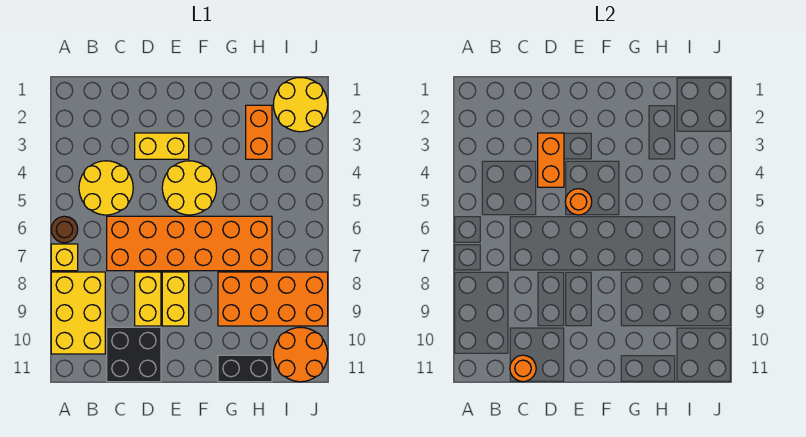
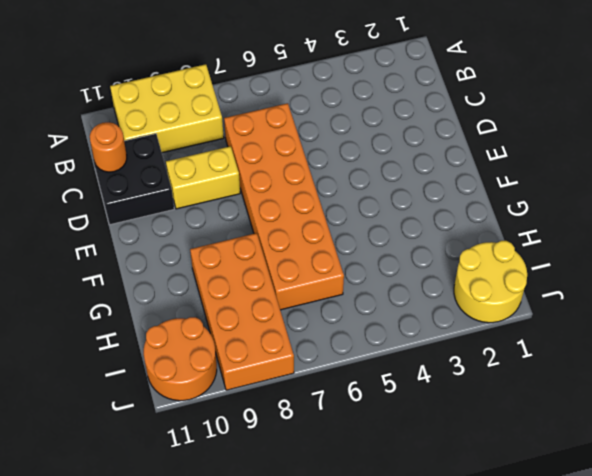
none -> brown 1x1 round brick [51,216,78,243]
none -> yellow 1x1 brick [51,244,78,271]
none -> yellow 2x2 round brick [79,161,133,215]

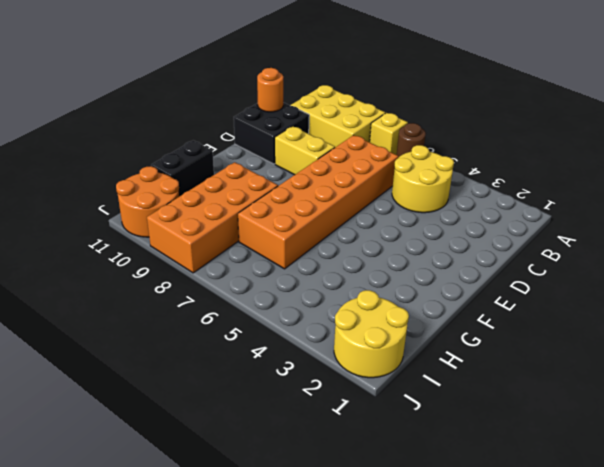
none -> yellow 1x2 brick [135,133,189,159]
none -> yellow 2x2 round brick [162,161,217,215]
none -> yellow 1x2 brick [162,272,189,326]

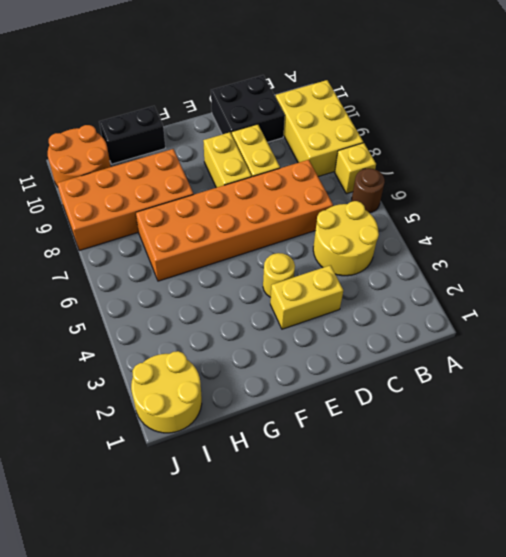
yellow 1x1 round brick [263,253,295,297] -> yellow 2x2 round brick [162,161,217,215]
none -> orange 1x2 brick [246,105,272,159]
none -> orange 1x1 round brick [510,355,536,382]
none -> orange 1x2 brick [538,133,564,187]

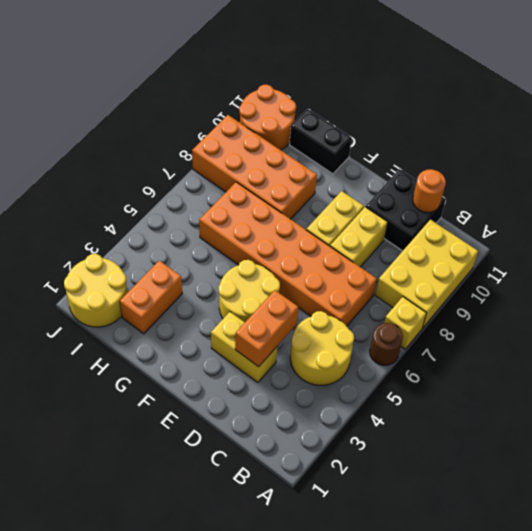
none -> orange 1x1 round brick [565,189,592,215]

